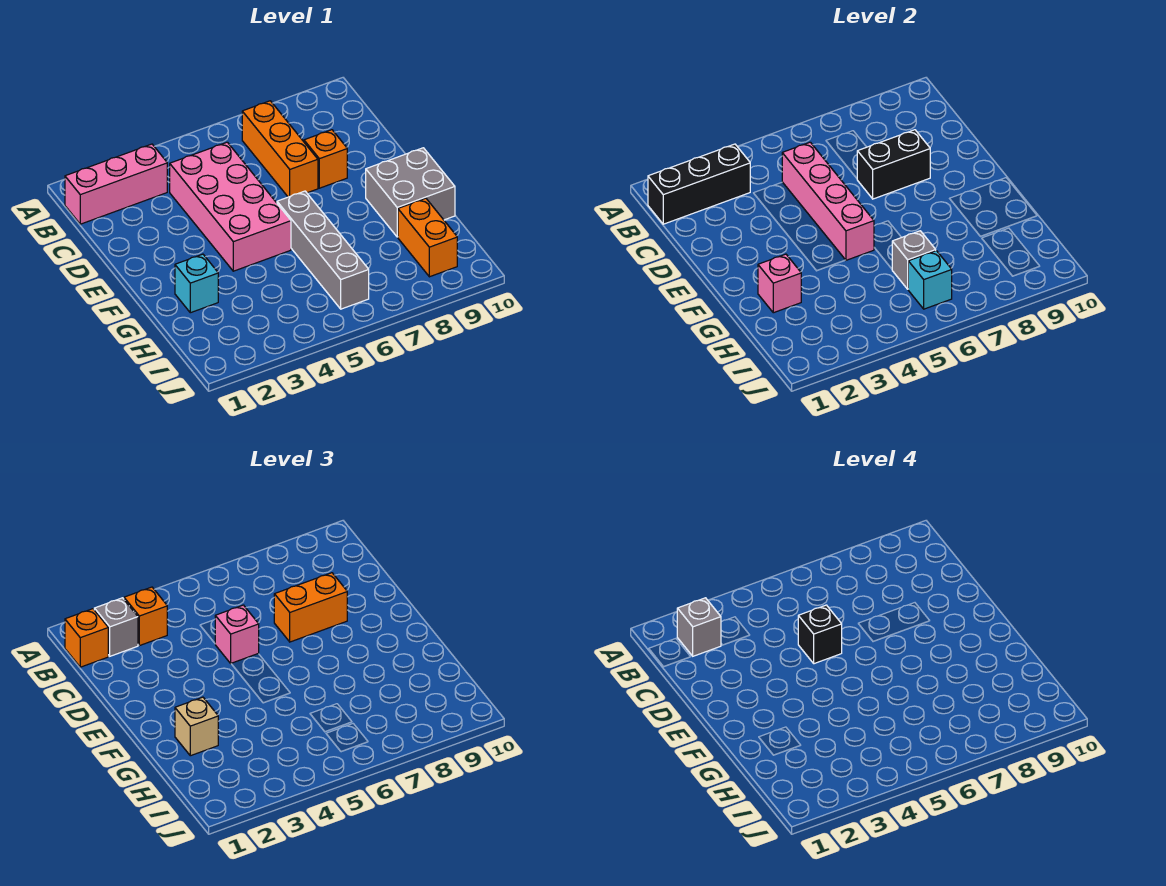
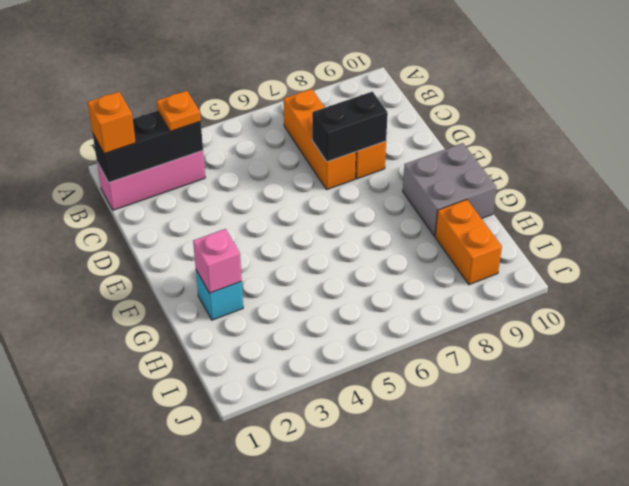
orange 1x1 plate [156,91,201,131] -> orange 1x1 brick [124,587,167,646]
none -> pink 2x4 brick [170,142,291,271]
none -> grey 1x4 brick [277,191,369,309]
none -> pink 1x4 brick [782,142,874,260]

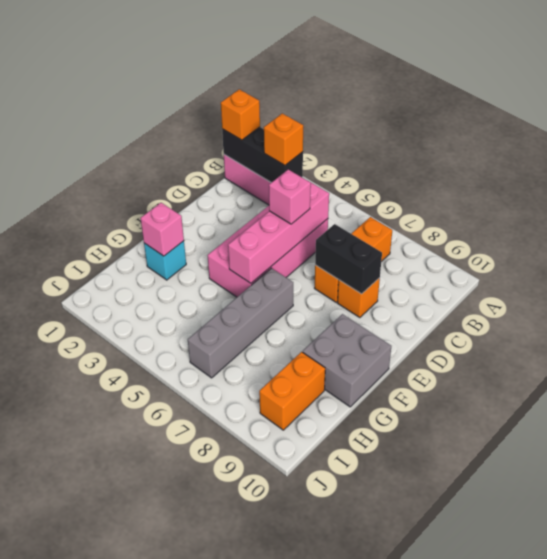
none -> grey 1x1 brick [892,231,936,289]
none -> cyan 1x1 brick [908,251,952,309]
none -> grey 1x1 brick [94,598,138,656]

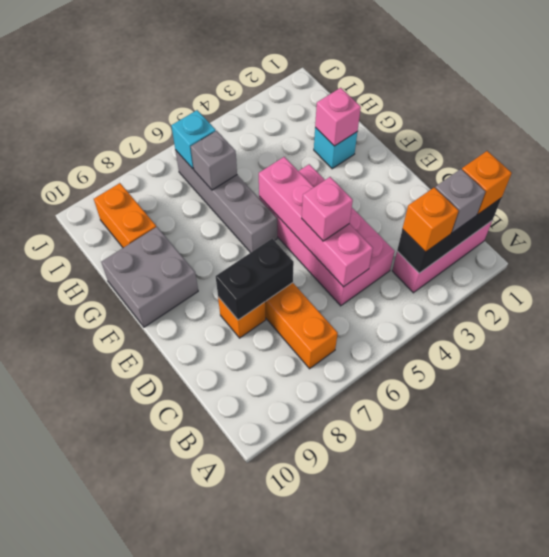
none -> orange 1x2 brick [274,573,347,642]
none -> tan 1x1 brick [175,697,218,756]
none -> grey 1x1 brick [677,598,721,656]

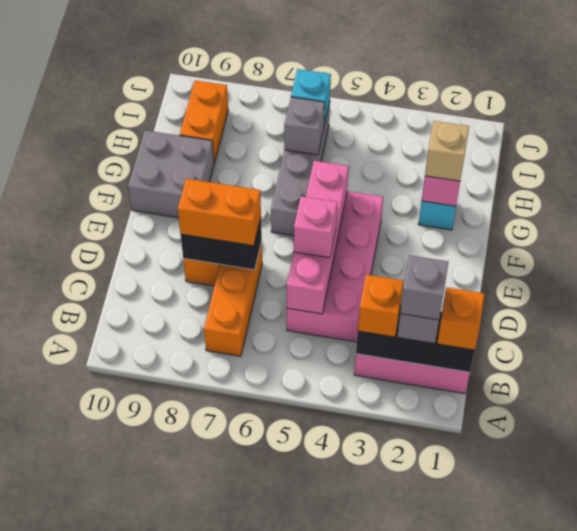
none -> black 1x1 brick [798,605,842,664]

